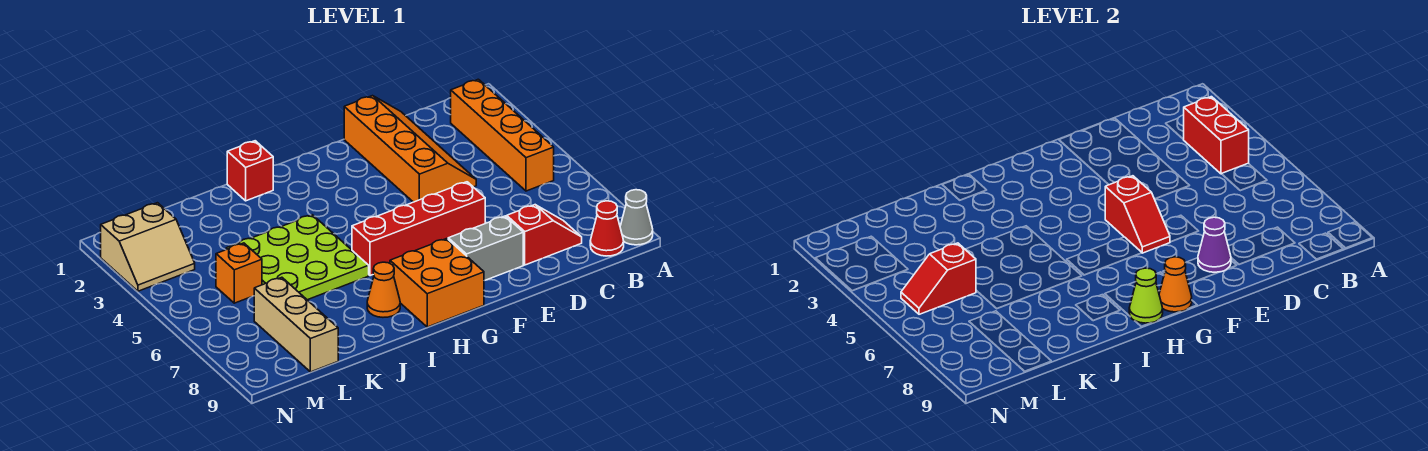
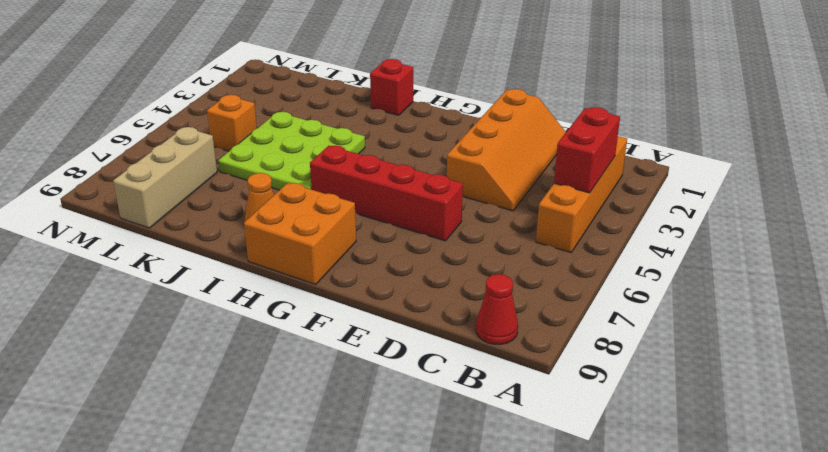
none -> grey 1x1 cone [620,190,653,245]
none -> red 1x2 slope [507,205,582,265]
none -> grey 1x2 brick [448,216,523,281]

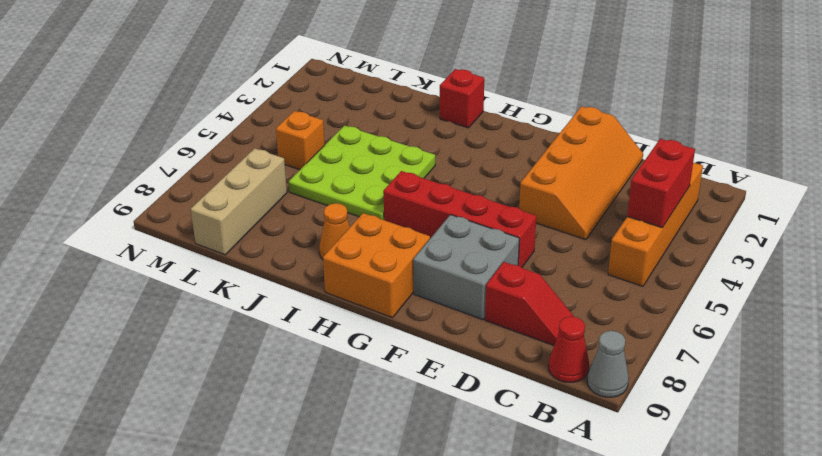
grey 2x2 brick [413,215,519,320] -> grey 1x2 brick [448,216,523,281]
none -> tan 2x2 slope [101,203,195,291]
none -> purple 1x1 cone [1198,217,1231,272]
none -> red 1x2 slope [1105,176,1170,253]

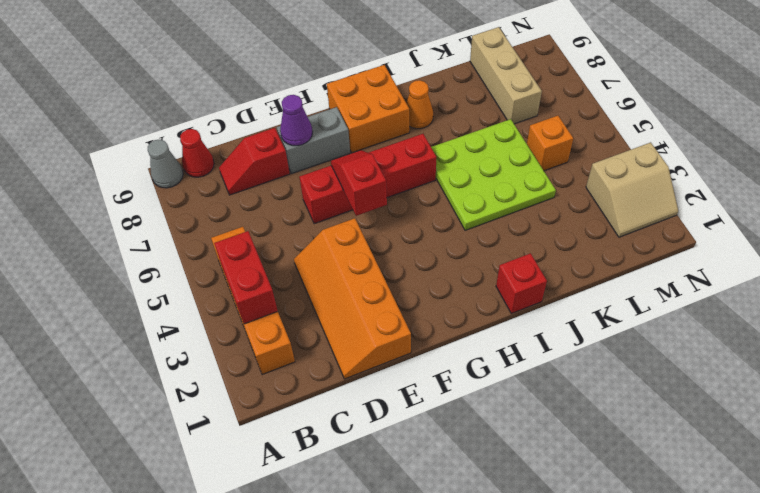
tan 2x2 slope [586,142,678,237] -> tan 2x2 slope turned to [101,203,195,291]
none -> orange 1x1 cone [1159,257,1192,312]
none -> lime 1x1 cone [1129,268,1163,323]
none -> red 1x2 slope [901,243,976,314]

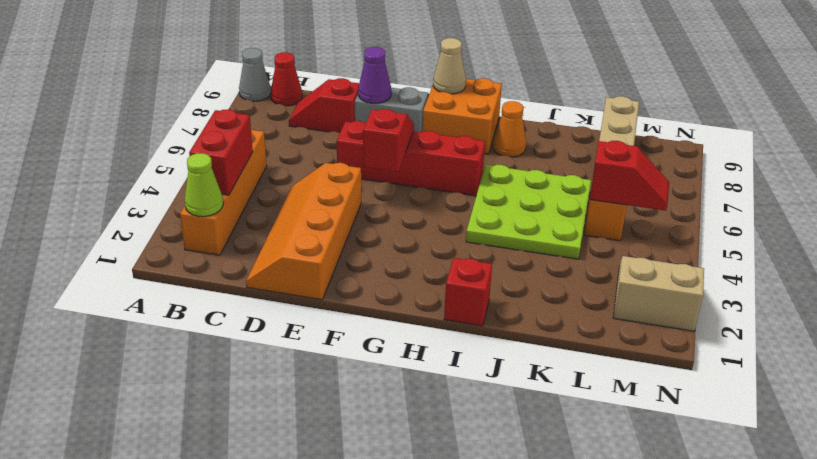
lime 1x1 cone [185,153,223,217] -> lime 1x1 cone moved to [1129,268,1163,323]
tan 1x1 cone [433,38,466,94] -> orange 1x1 cone [1159,257,1192,312]

